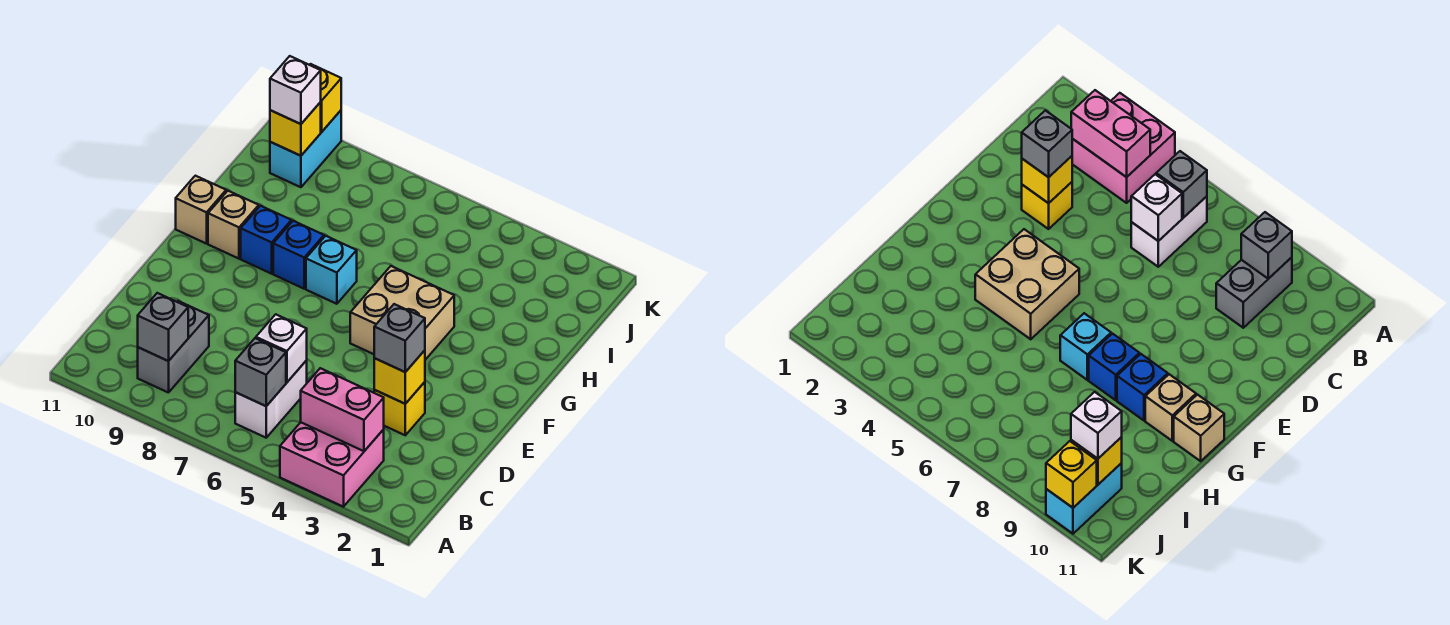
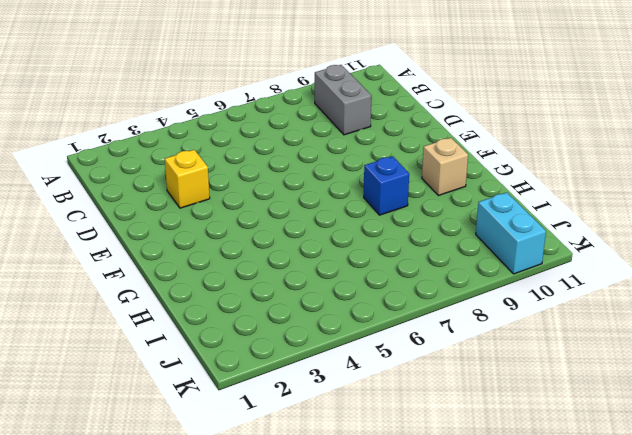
none -> pink 2x2 brick [280,422,384,507]
none -> white 1x2 brick [235,360,307,438]
none -> tan 2x2 brick [350,266,454,360]

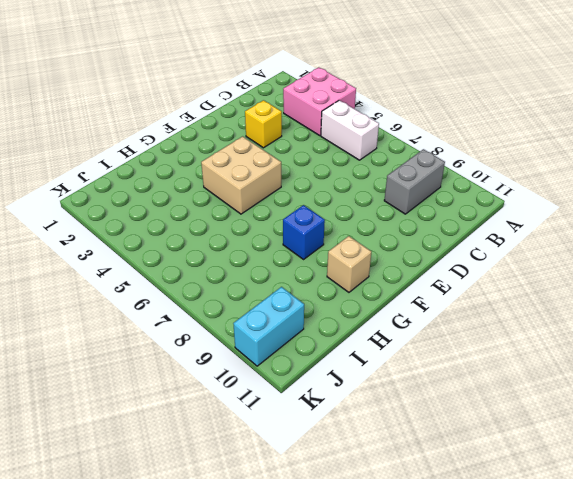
white 1x2 brick [321,100,379,160] -> white 1x2 brick turned to [235,360,307,438]
none -> cyan 1x1 brick [306,236,357,304]
none -> blue 1x1 brick [241,206,291,274]
none -> tan 1x1 brick [176,176,226,244]

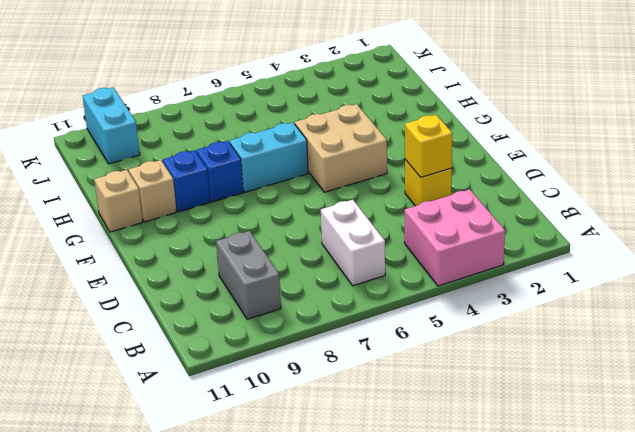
cyan 1x2 brick [230,122,308,192] -> cyan 1x1 brick [306,236,357,304]
none -> pink 1x2 brick [301,368,384,451]
none -> grey 1x1 brick [235,338,286,406]
none -> grey 1x1 brick [138,293,188,361]

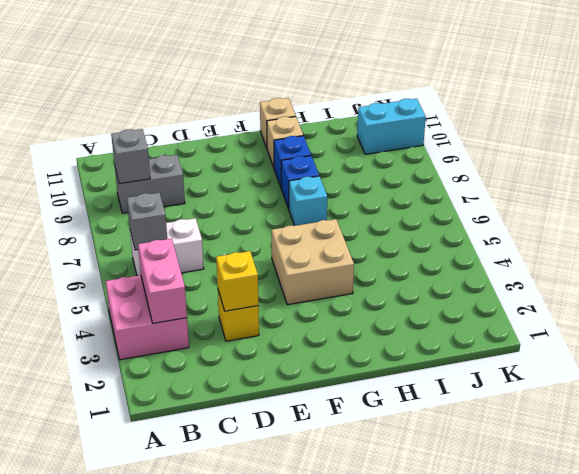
none -> white 1x1 brick [256,314,307,382]
none -> yellow 1x1 brick [270,102,321,156]
none -> yellow 1x1 brick [310,64,341,132]

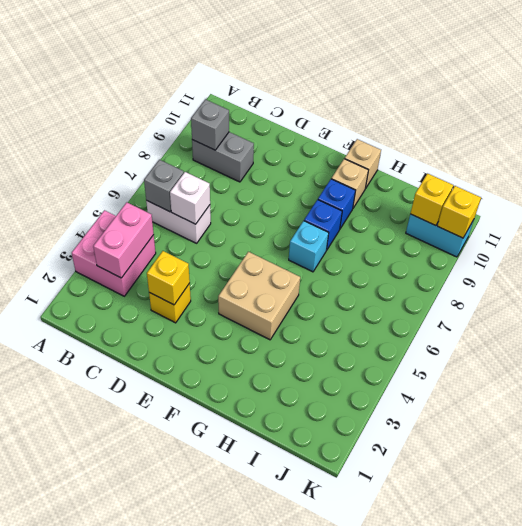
none -> grey 1x1 brick [374,304,425,372]
none -> white 1x1 brick [270,56,321,124]

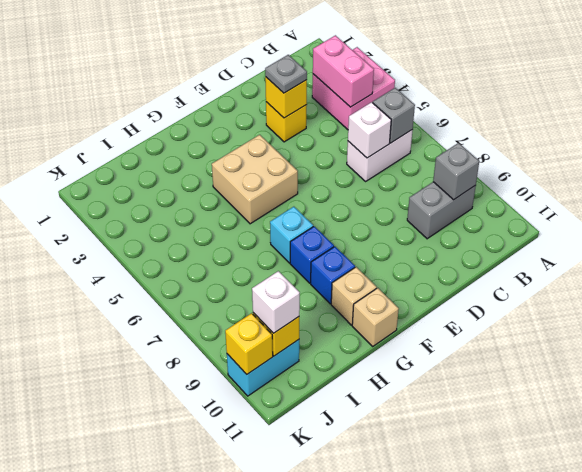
grey 1x1 plate [265,55,307,93] -> grey 1x1 brick [374,304,425,372]

